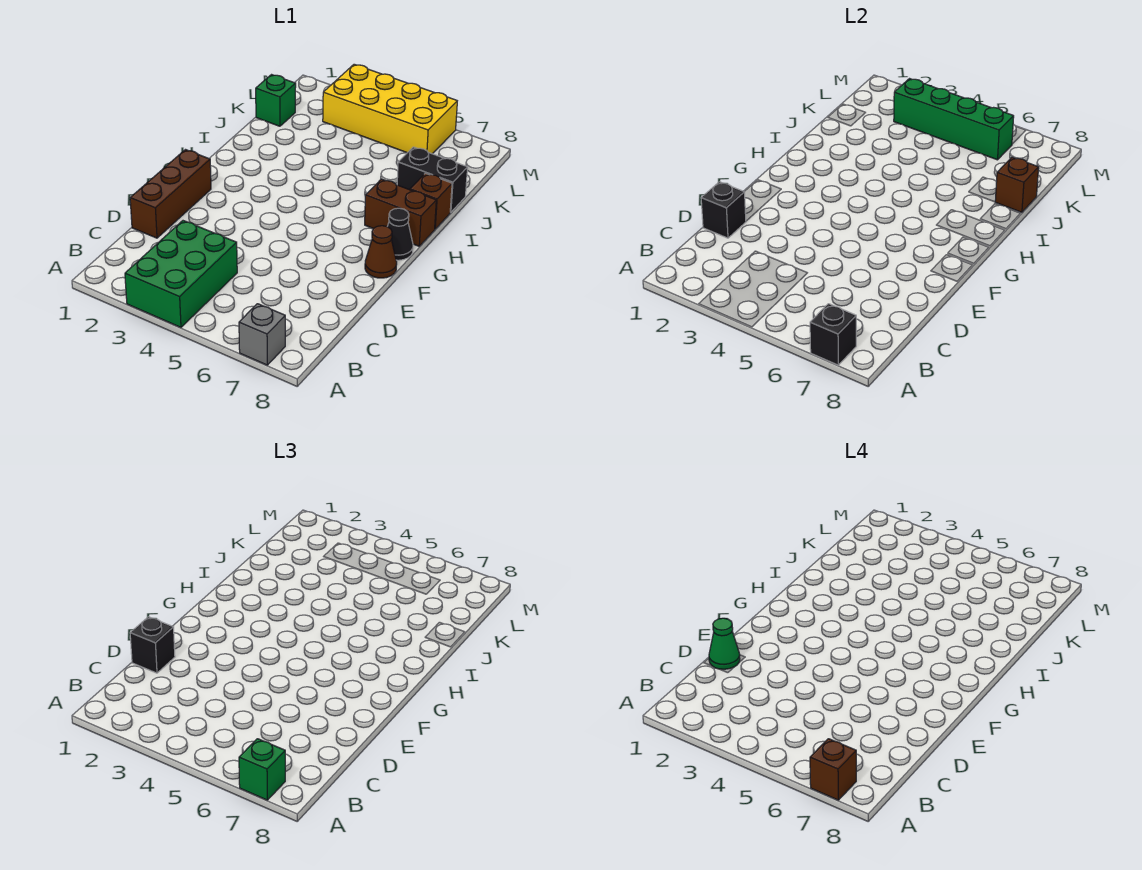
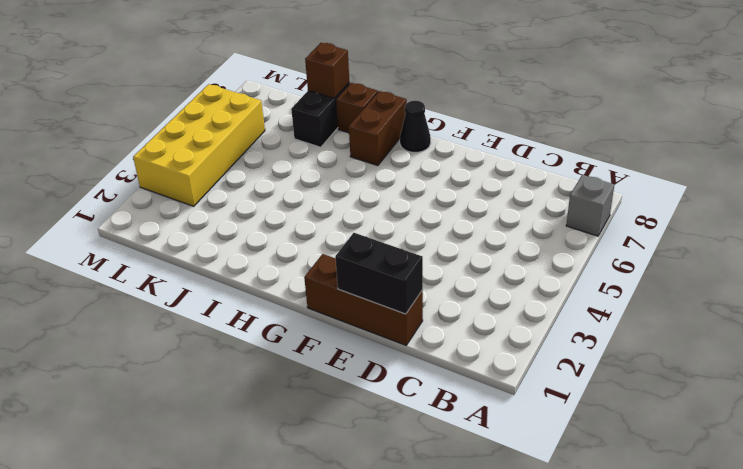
black 1x2 brick [335,233,423,314] -> black 1x1 brick [701,182,746,238]
none -> green 2x3 brick [125,221,237,327]
none -> brown 1x1 cone [365,226,397,278]
none -> green 1x1 brick [256,75,296,126]

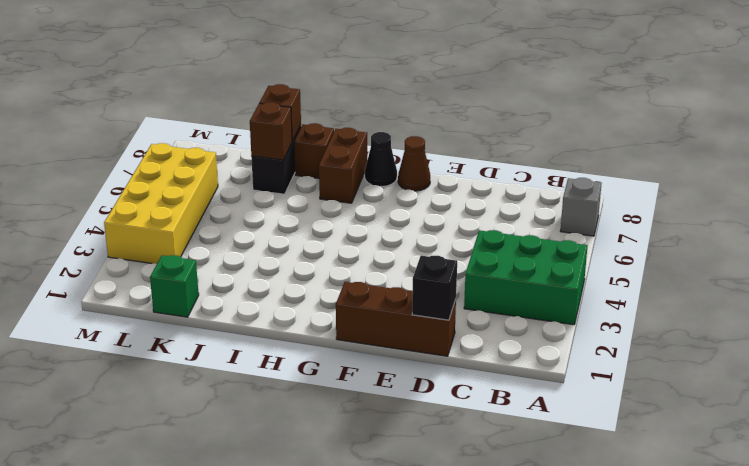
brown 1x1 brick [250,102,292,160] -> brown 1x1 brick moved to [810,739,856,800]
none -> black 1x1 brick [810,304,856,365]
none -> green 1x4 brick [894,79,1014,160]
none -> green 1x1 brick [239,739,285,800]

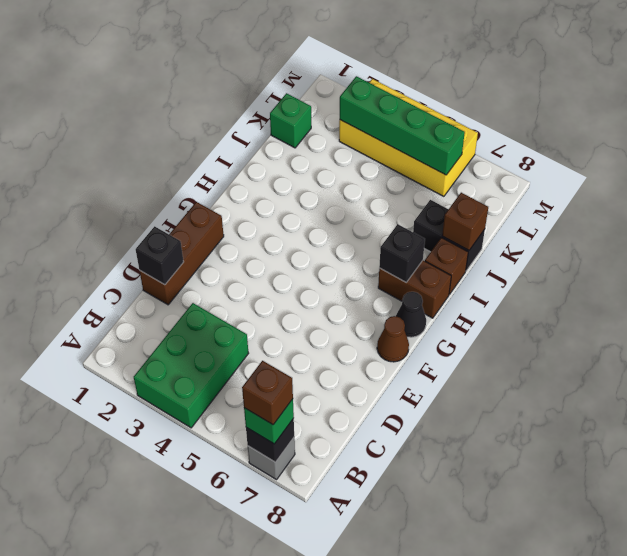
black 1x1 brick [379,224,425,282] -> black 1x1 brick moved to [130,617,175,673]
none -> green 1x1 cone [709,618,740,669]

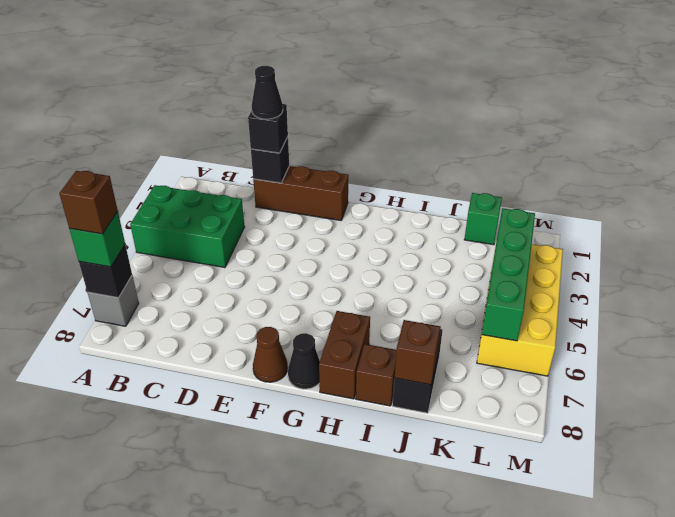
black 1x1 cone [252,66,283,119] -> green 1x1 cone [709,618,740,669]

